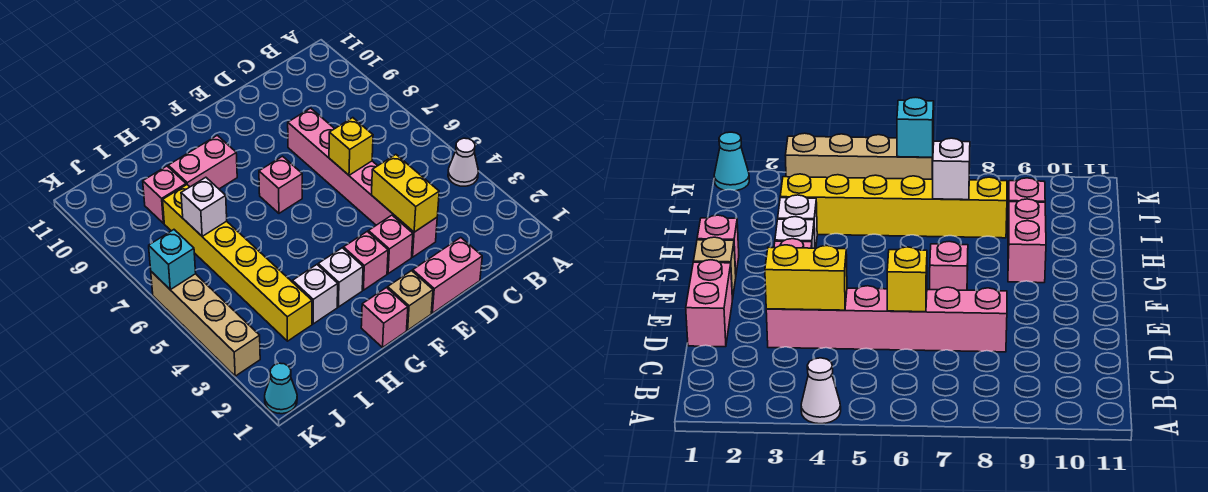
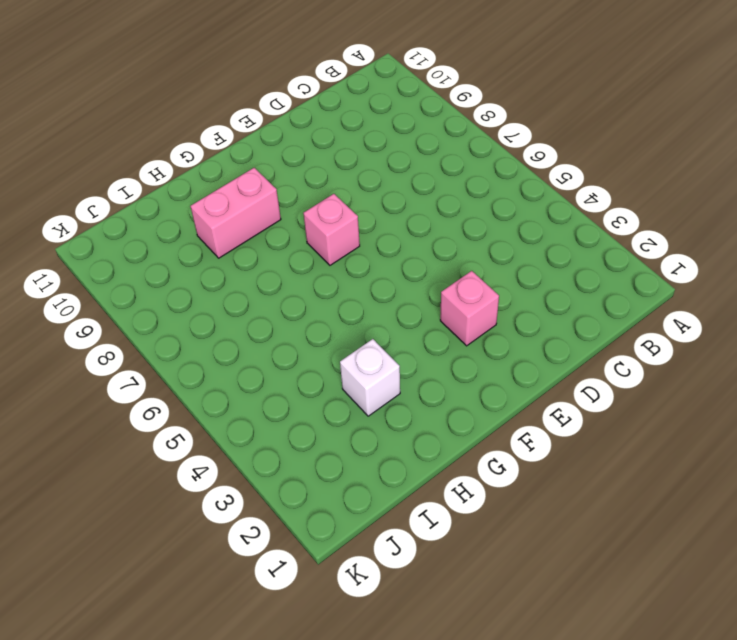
none -> white 1x1 cone [448,138,478,186]
none -> pink 1x2 brick [413,238,482,313]
none -> pink 1x6 brick [288,108,437,257]

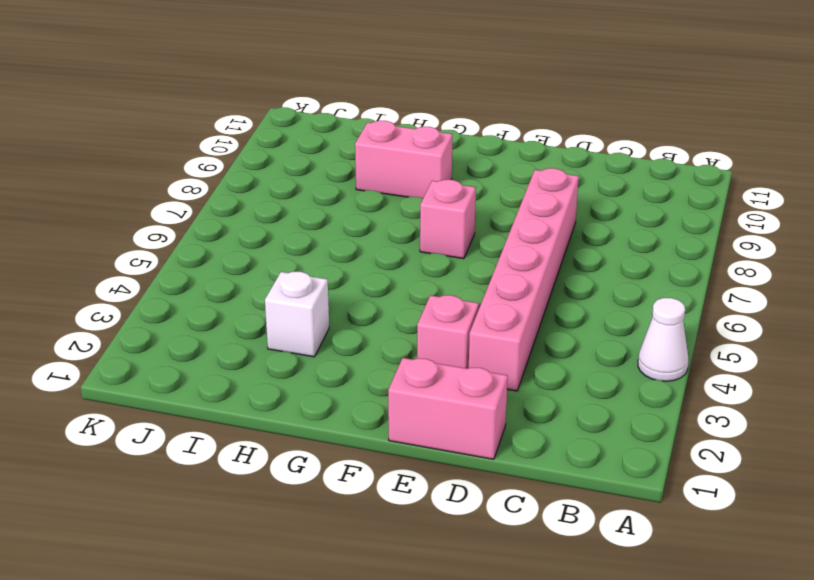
none -> tan 1x1 brick [388,271,433,330]
none -> pink 1x1 brick [343,231,388,290]
none -> pink 1x1 brick [361,288,408,347]

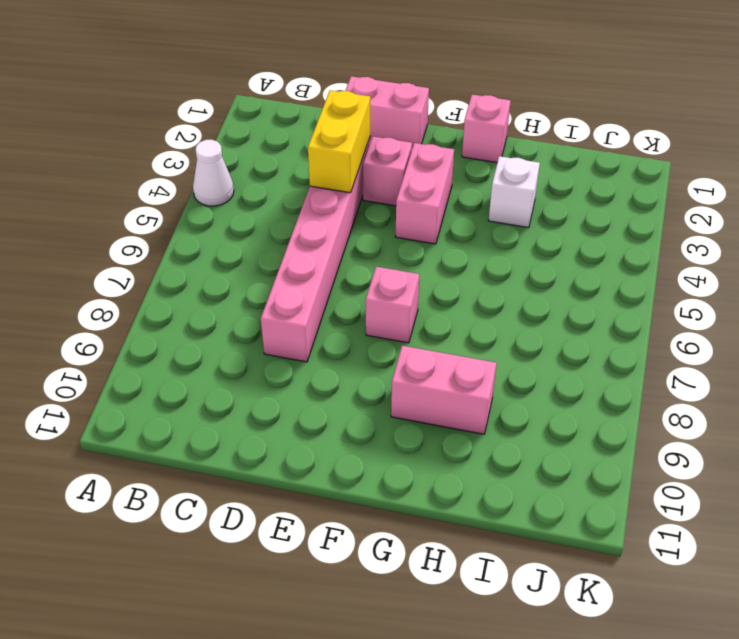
pink 1x2 brick [395,143,454,244] -> pink 1x1 brick [343,231,388,290]
none -> tan 1x1 brick [388,271,433,330]
none -> white 1x1 brick [318,248,363,307]
none -> yellow 1x6 brick [163,185,312,341]

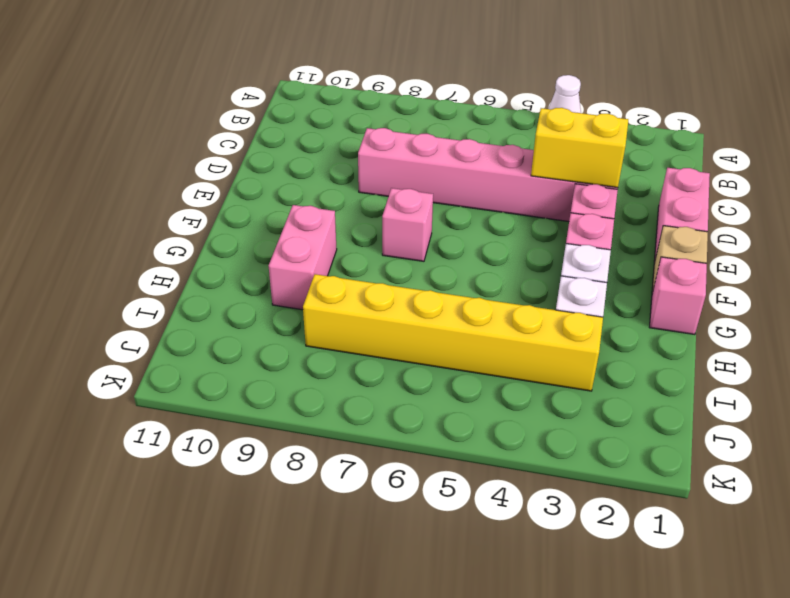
none -> pink 1x1 brick [143,166,186,223]
none -> cyan 1x1 cone [265,363,297,414]
none -> tan 1x4 brick [151,272,260,376]

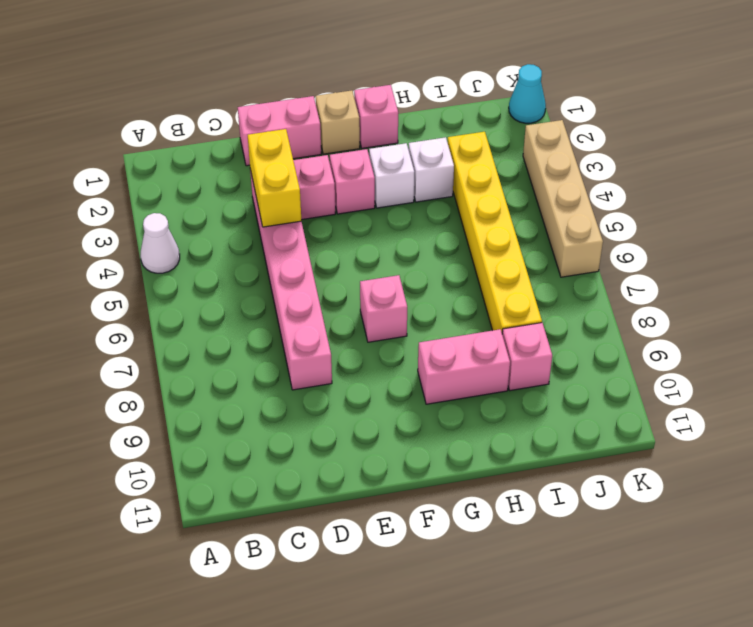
none -> yellow 1x1 brick [329,118,373,175]
none -> white 1x1 brick [181,177,227,236]
none -> cyan 1x1 brick [149,230,196,290]

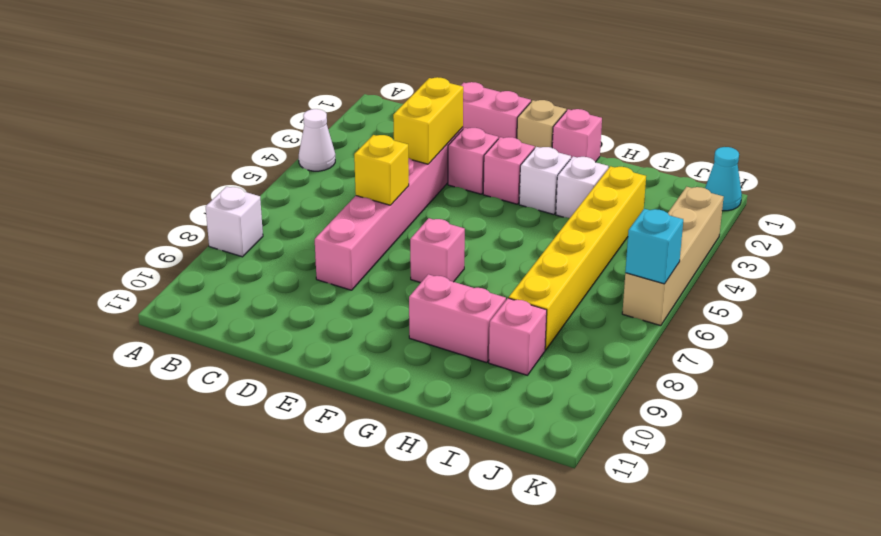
white 1x1 brick [206,187,263,257] -> white 1x1 brick moved to [181,177,227,236]

